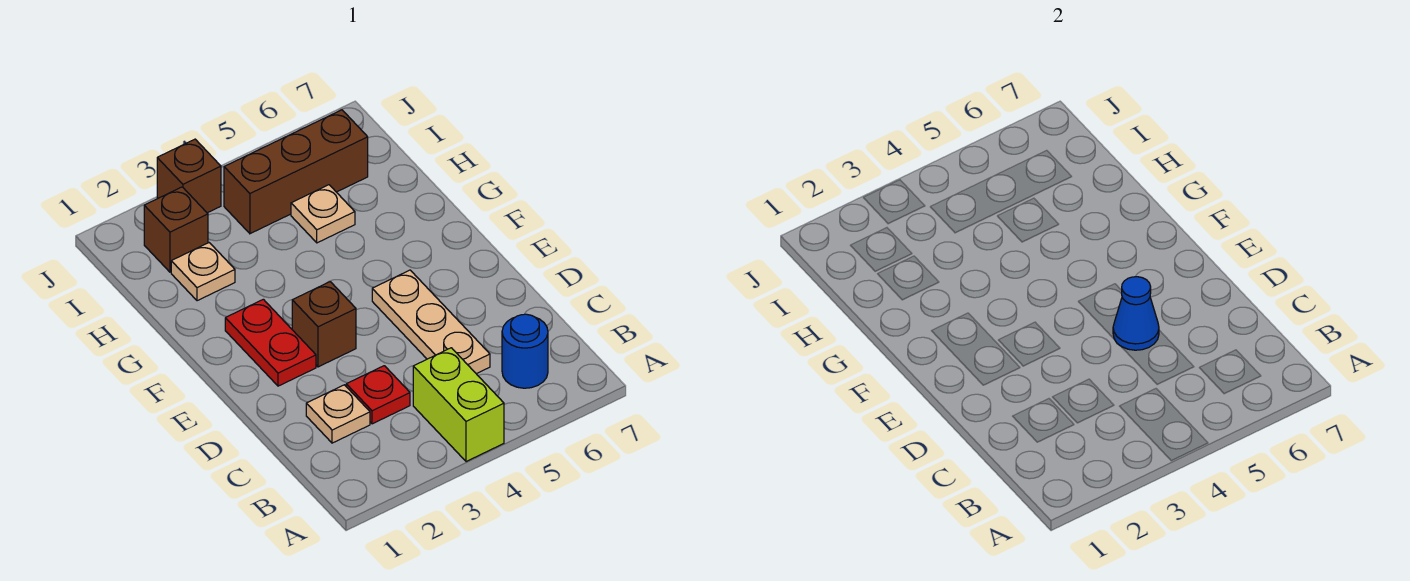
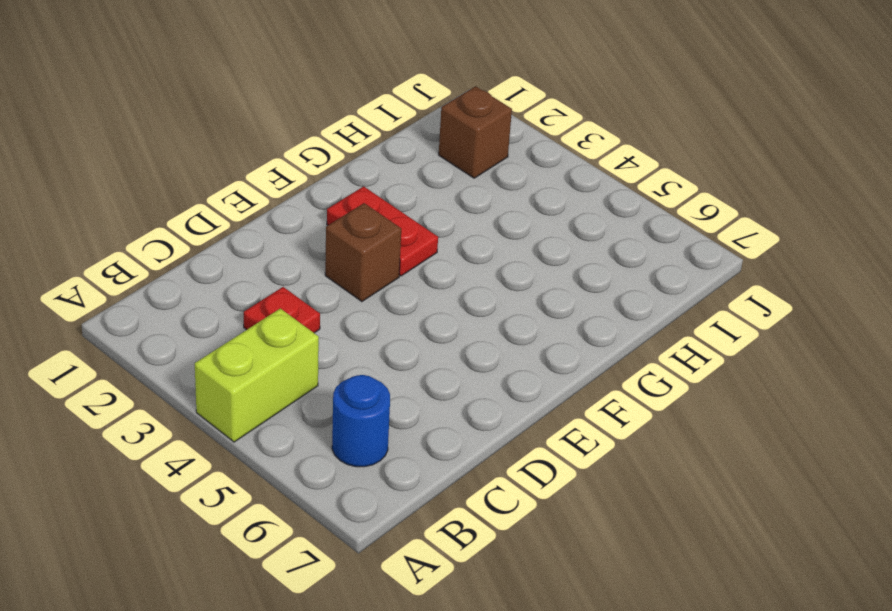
red 1x2 plate [327,186,438,276] -> red 1x2 plate turned to [225,299,316,386]
none -> tan 1x1 plate [306,385,370,443]
none -> tan 1x3 plate [372,270,490,374]
none -> tan 1x1 plate [171,243,235,301]

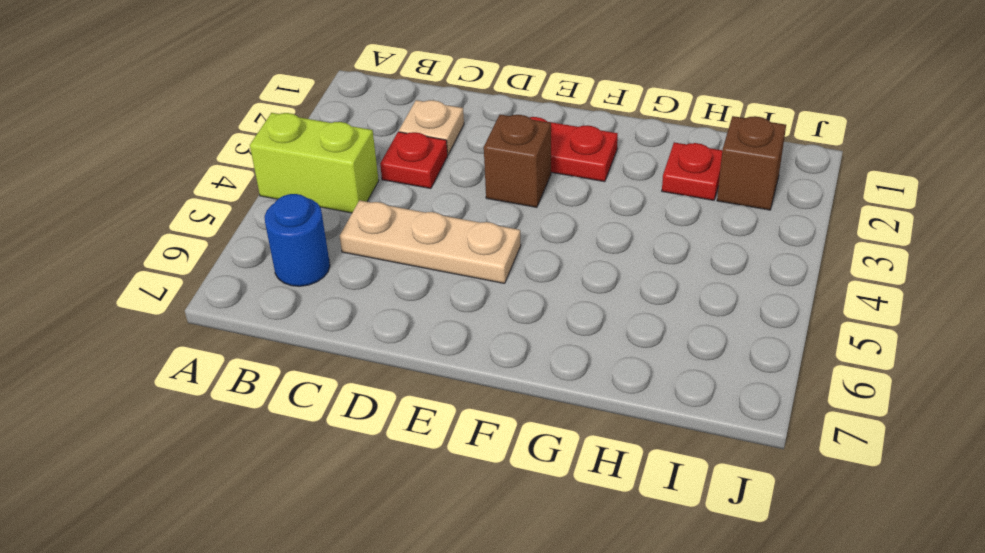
red 1x1 plate [662,142,722,200] -> tan 1x1 plate [171,243,235,301]
none -> tan 1x1 plate [291,185,355,243]
none -> brown 1x3 brick [224,110,368,234]
none -> brown 1x1 brick [157,139,221,213]

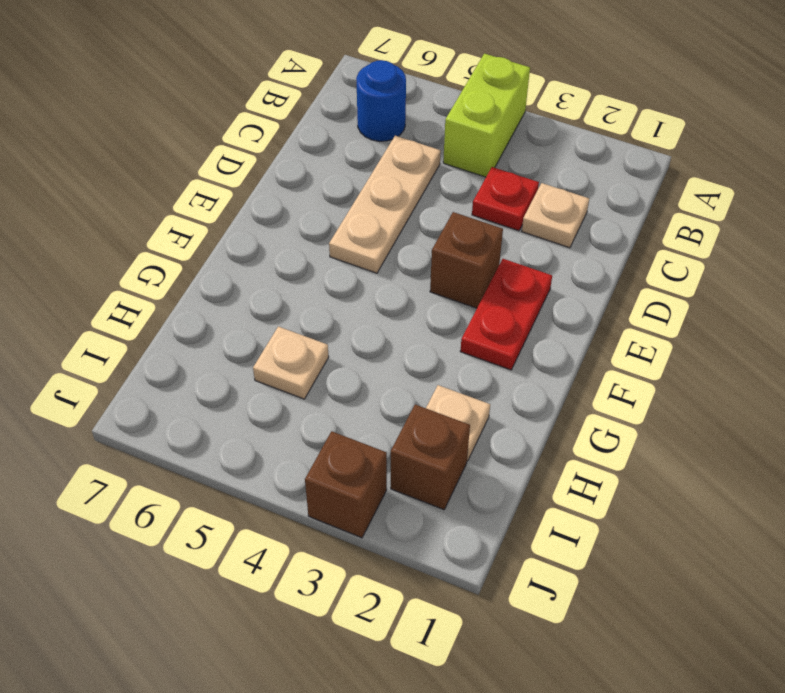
none -> brown 1x3 brick [224,110,368,234]
none -> blue 1x1 cone [1113,277,1159,350]

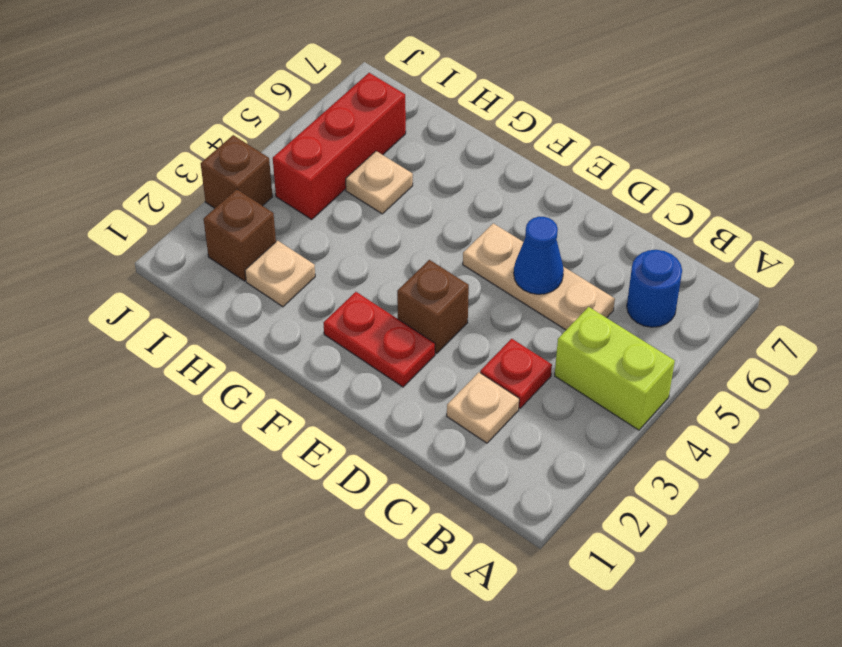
red 1x3 brick [273,73,406,219] -> brown 1x3 brick [224,110,368,234]

